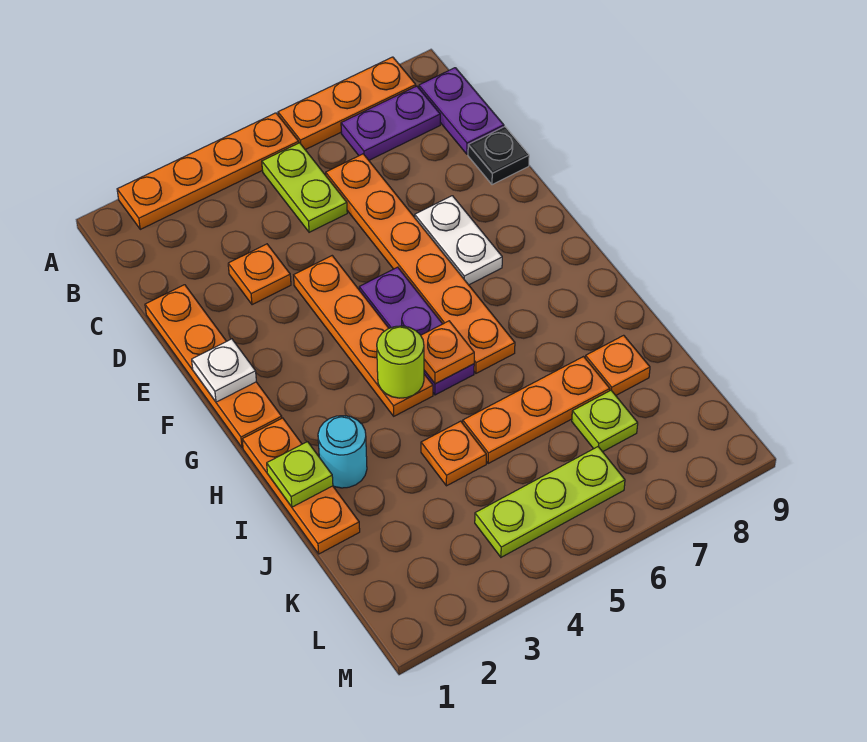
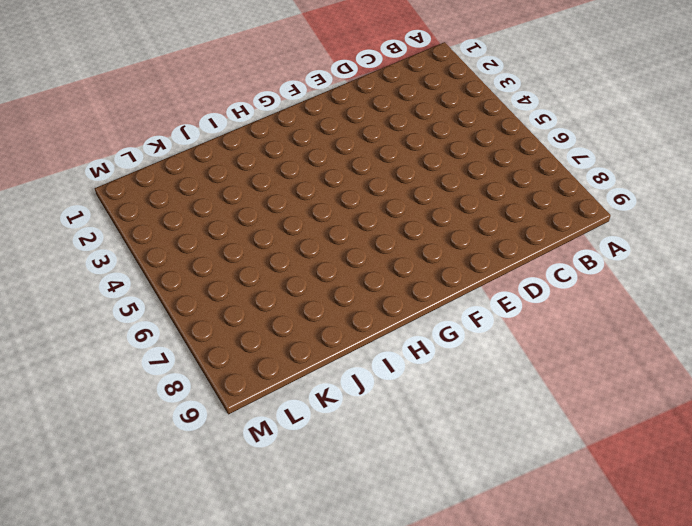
none -> orange 1x4 plate [117,113,299,229]
none -> orange 1x3 plate [278,57,416,150]
none -> lime 1x2 plate [262,143,347,232]

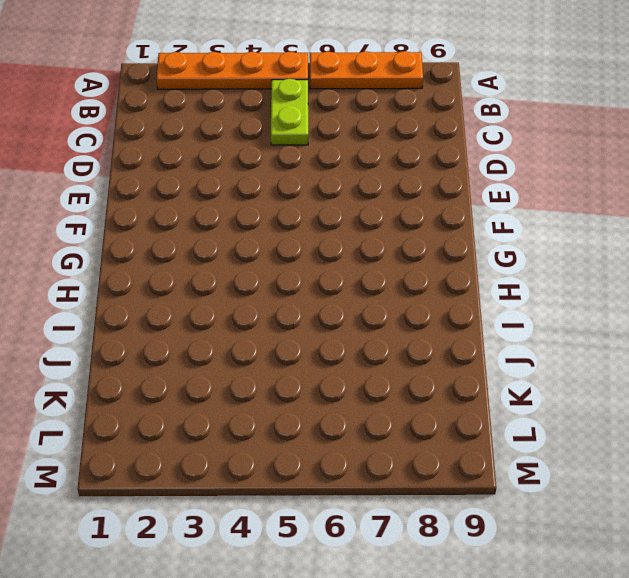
none -> purple 1x2 plate [341,86,440,160]
none -> purple 1x2 plate [419,68,504,154]
none -> orange 1x6 plate [326,154,515,373]

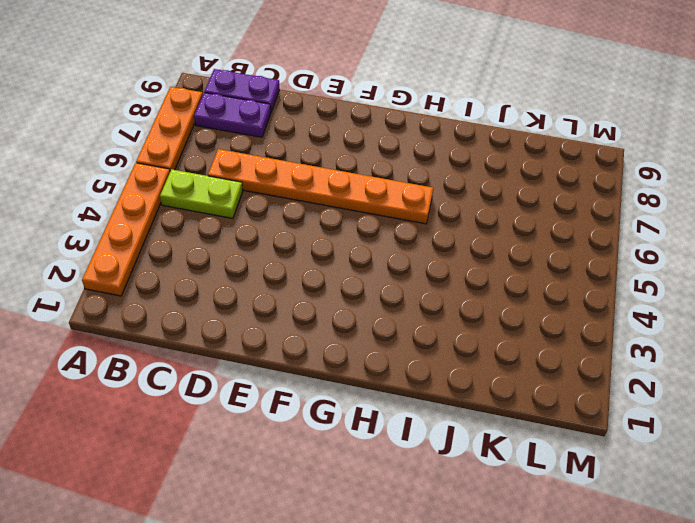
purple 1x2 plate [194,92,271,137] -> purple 1x2 plate turned to [341,86,440,160]
none -> orange 1x4 plate [145,285,282,448]
none -> orange 1x1 plate [228,244,291,305]
none -> black 1x1 plate [468,127,529,185]

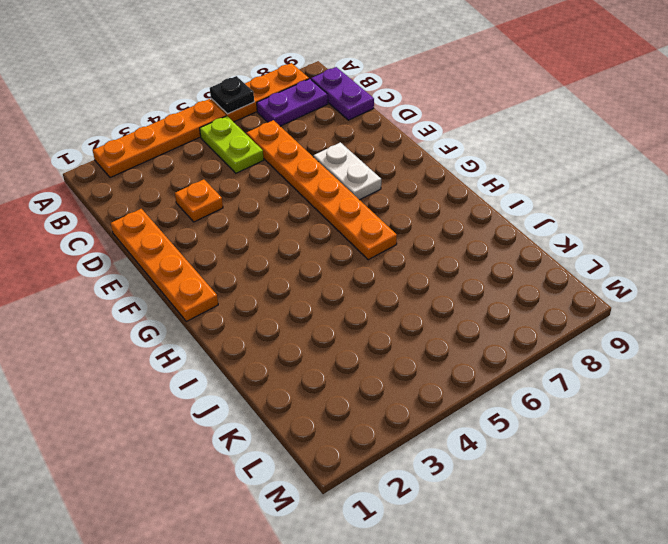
black 1x1 plate [210,76,254,114] -> black 1x1 plate moved to [468,127,529,185]
none -> orange 1x4 plate [294,256,433,416]
none -> purple 1x3 plate [359,267,474,395]
none -> orange 1x3 plate [242,418,360,554]

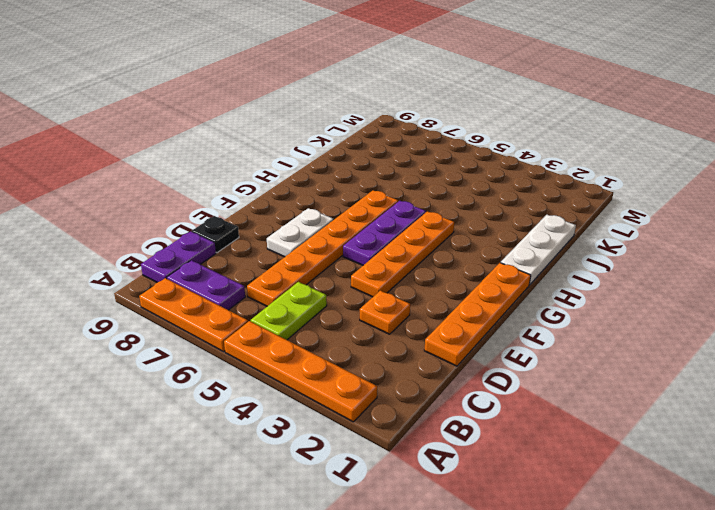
white 1x3 plate [501,215,576,285] -> orange 1x3 plate [242,418,360,554]
none -> cyan 1x1 round brick [318,416,367,488]
none -> orange 1x1 plate [421,421,486,486]
none -> orange 1x3 plate [463,357,610,463]

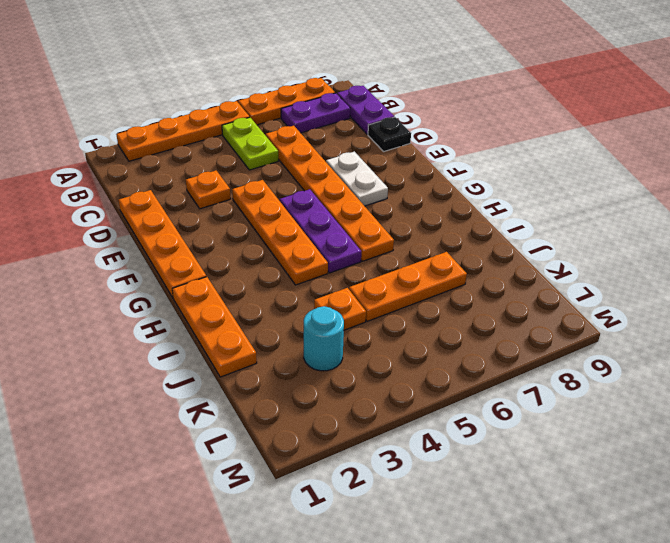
cyan 1x1 round brick [304,306,344,371] -> cyan 1x1 round brick moved to [318,416,367,488]
none -> orange 1x1 plate [585,335,650,395]
none -> lime 1x1 plate [572,390,638,452]
none -> lime 1x3 plate [475,447,625,557]

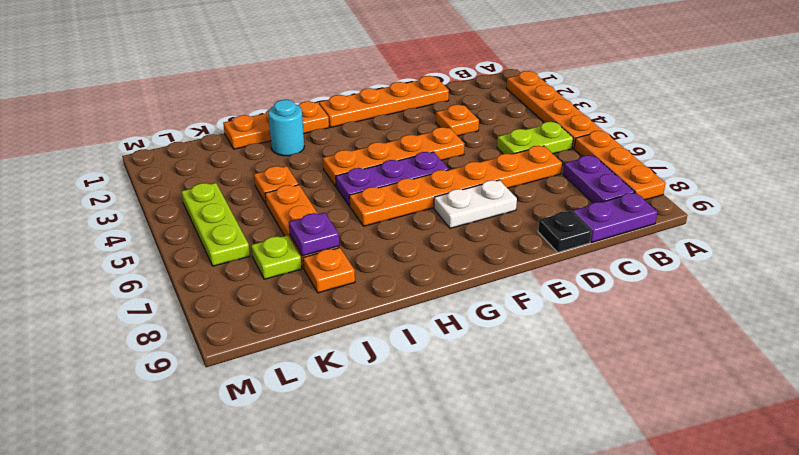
purple 1x1 plate [289,213,339,256] -> none
none -> white 1x1 plate [192,339,256,402]
none -> lime 1x1 round brick [377,326,424,398]
none -> orange 1x1 plate [421,321,474,384]

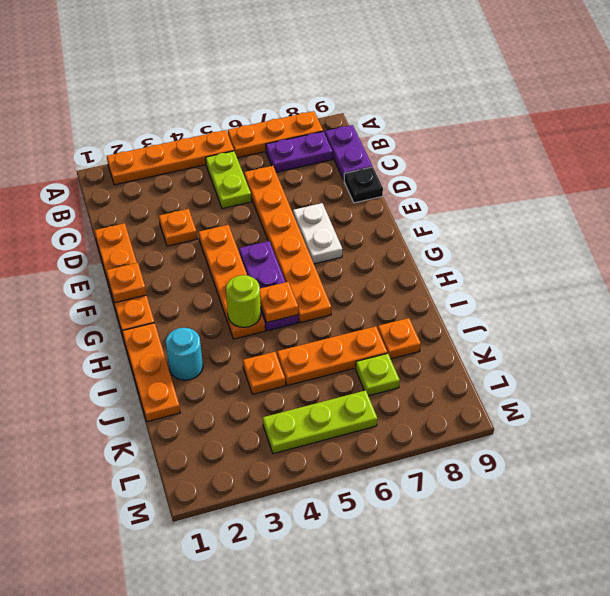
orange 1x1 plate [106,263,146,303] -> white 1x1 plate [192,339,256,402]
none -> lime 1x1 plate [267,442,333,507]

